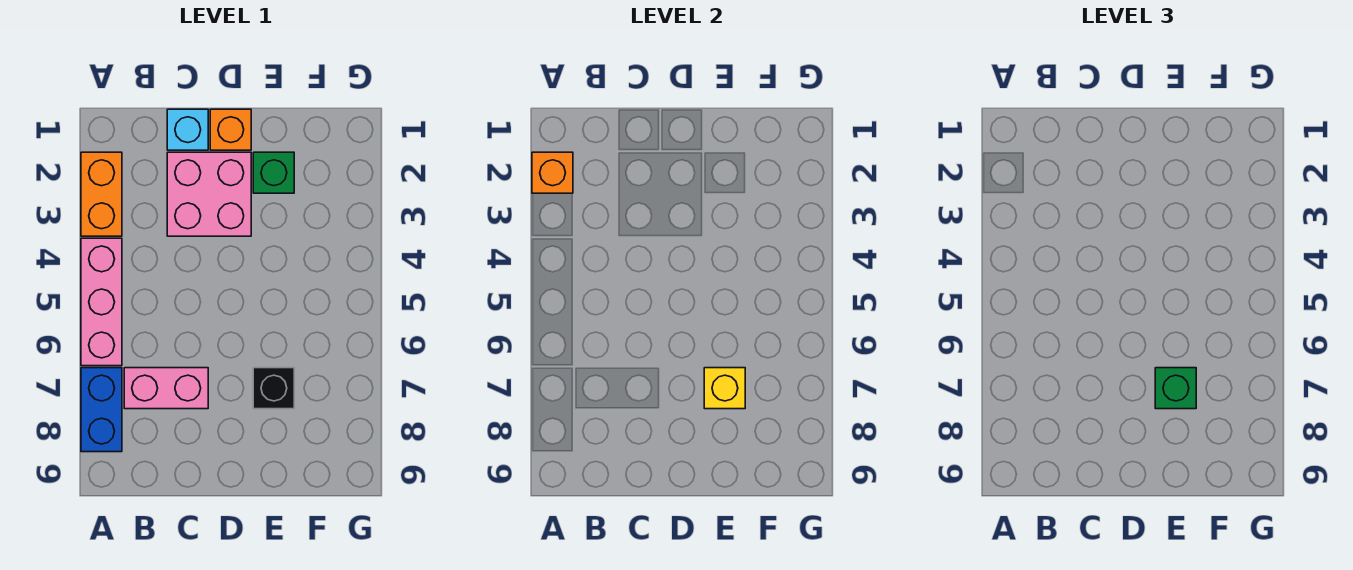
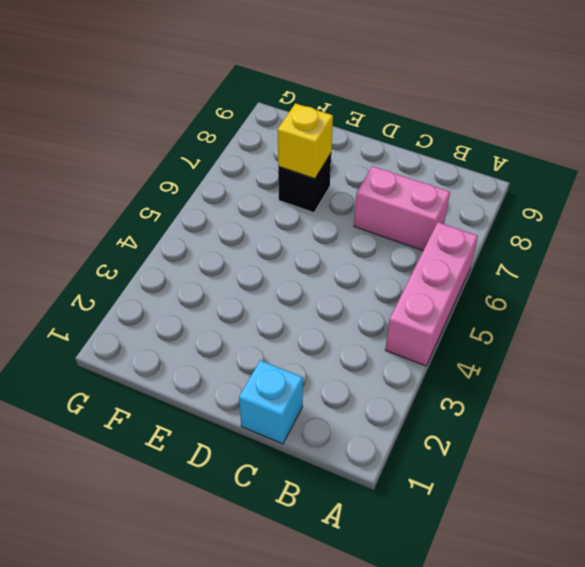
none -> orange 1x2 brick [81,152,122,236]
none -> blue 1x2 brick [81,368,122,452]
none -> pink 2x2 brick [167,152,251,236]

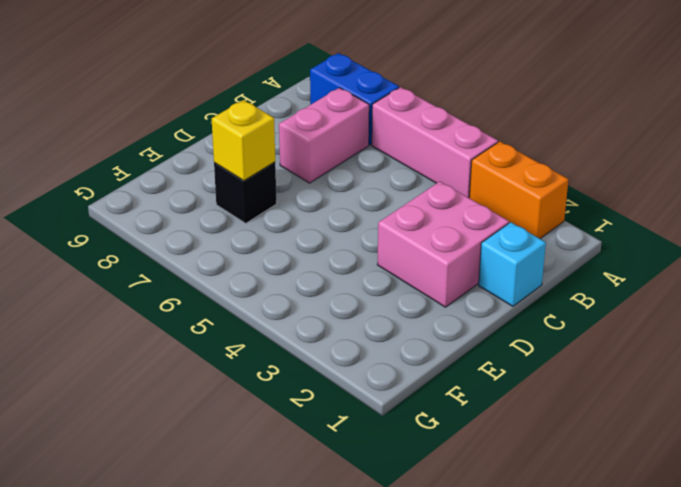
none -> orange 1x1 brick [210,109,251,150]
none -> green 1x1 brick [253,152,294,193]
none -> orange 1x1 brick [532,152,573,193]

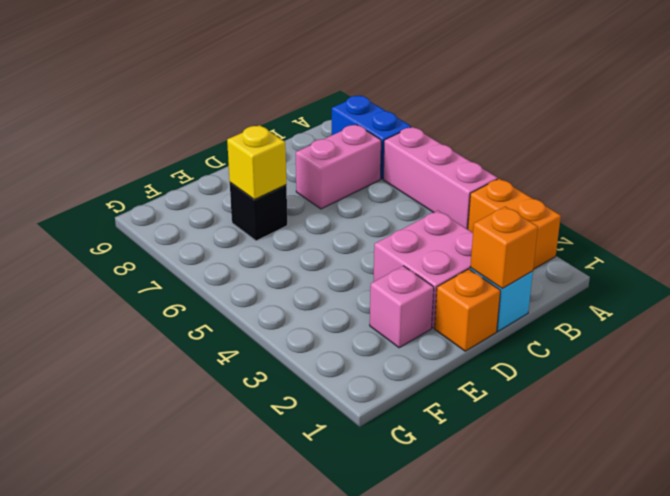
orange 1x1 brick [470,207,538,289] -> orange 1x1 brick moved to [532,152,573,193]
pink 1x1 brick [370,266,434,348] -> green 1x1 brick [253,152,294,193]
none -> green 1x1 brick [1155,368,1196,409]

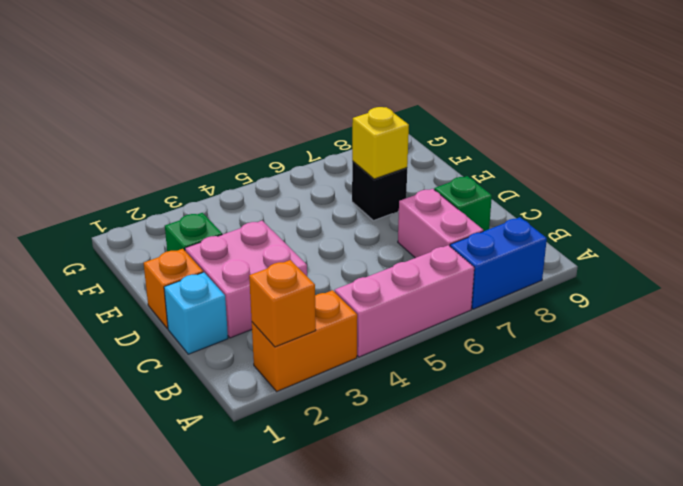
green 1x1 brick [434,176,492,231] -> green 1x1 brick moved to [1155,368,1196,409]

